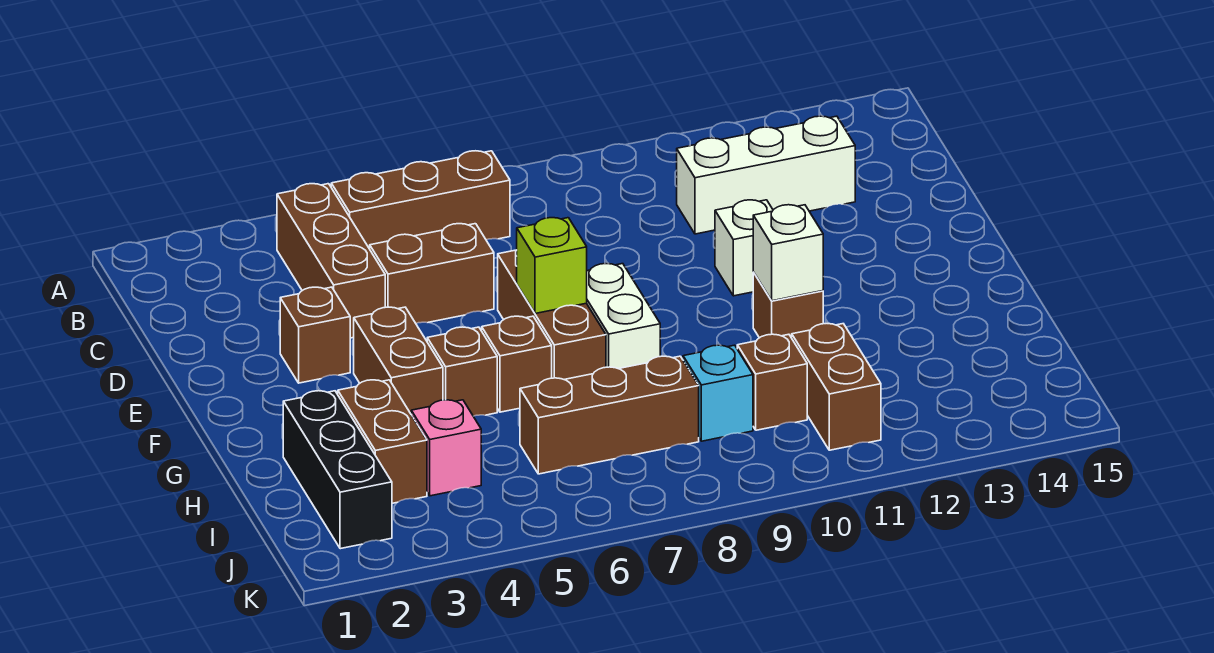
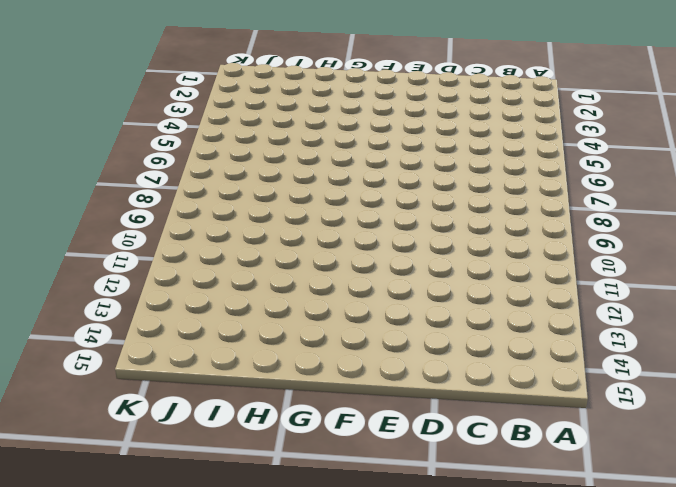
none -> brown 1x3 brick [277,184,385,338]
none -> brown 1x3 brick [331,151,510,249]
none -> white 1x3 brick [677,116,855,234]

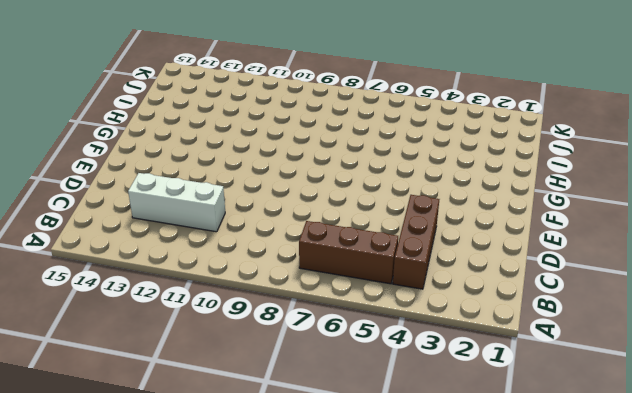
none -> brown 1x2 brick [370,224,494,323]
none -> brown 1x1 brick [280,287,350,383]
none -> brown 1x3 brick [498,250,606,380]

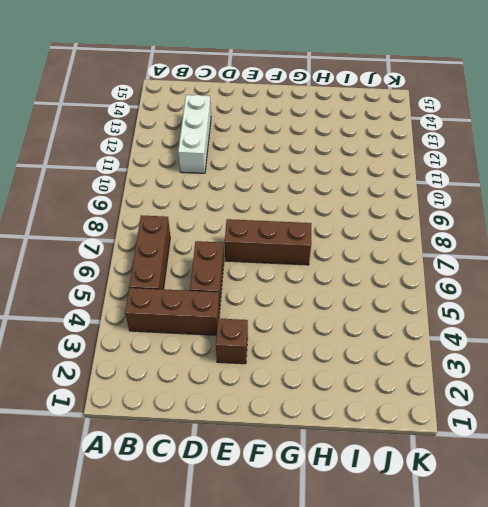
none -> white 1x1 brick [715,200,773,296]
none -> brown 1x2 brick [354,307,443,414]
none -> white 1x2 brick [587,264,660,369]

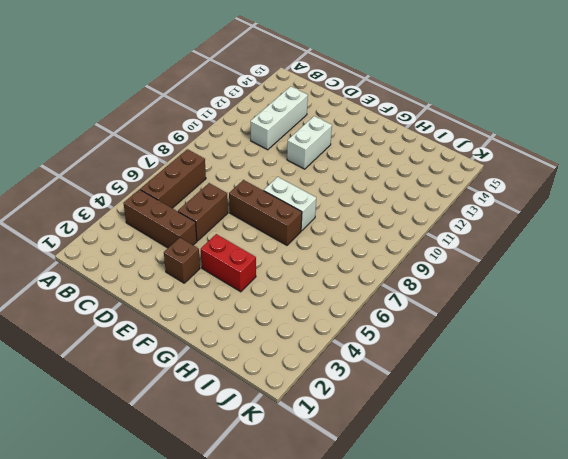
white 1x2 brick [287,116,332,169] -> white 1x1 brick [715,200,773,296]
red 1x2 brick [201,234,256,292] -> brown 1x2 brick [354,307,443,414]
none -> brown 1x1 brick [427,327,497,416]
none -> brown 1x1 brick [482,316,552,412]
none -> brown 1x1 brick [753,272,823,338]

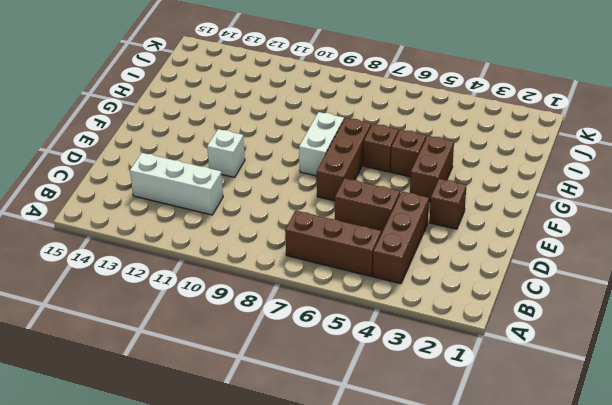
none -> brown 1x1 brick [753,272,823,338]
none -> black 1x3 brick [283,391,392,549]
none -> brown 1x2 brick [338,380,427,503]

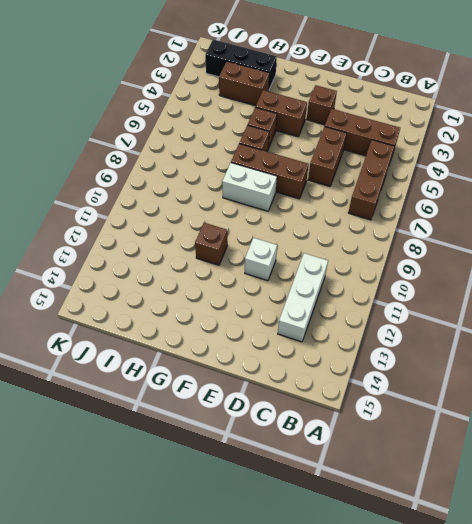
none -> pink 1x1 brick [411,400,481,496]
none -> brown 1x3 brick [520,356,699,474]
none -> cyan 1x1 brick [683,345,753,441]

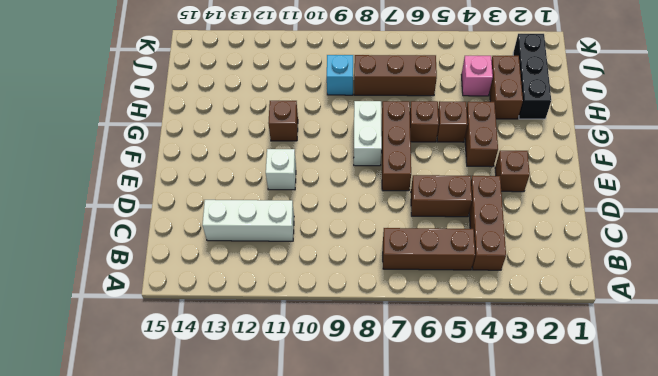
none -> brown 1x1 brick [737,334,807,430]
none -> brown 1x2 brick [792,324,881,450]
none -> lime 1x1 brick [517,218,587,314]

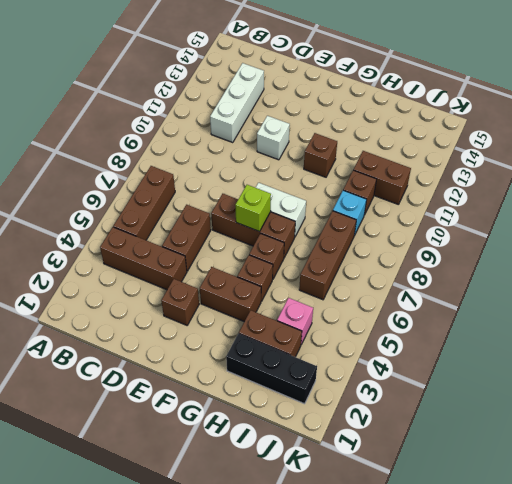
none -> white 1x1 brick [753,205,823,301]

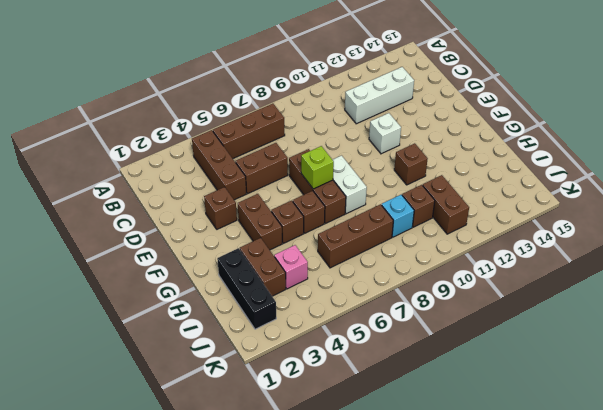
none -> white 1x1 brick [753,205,823,301]

